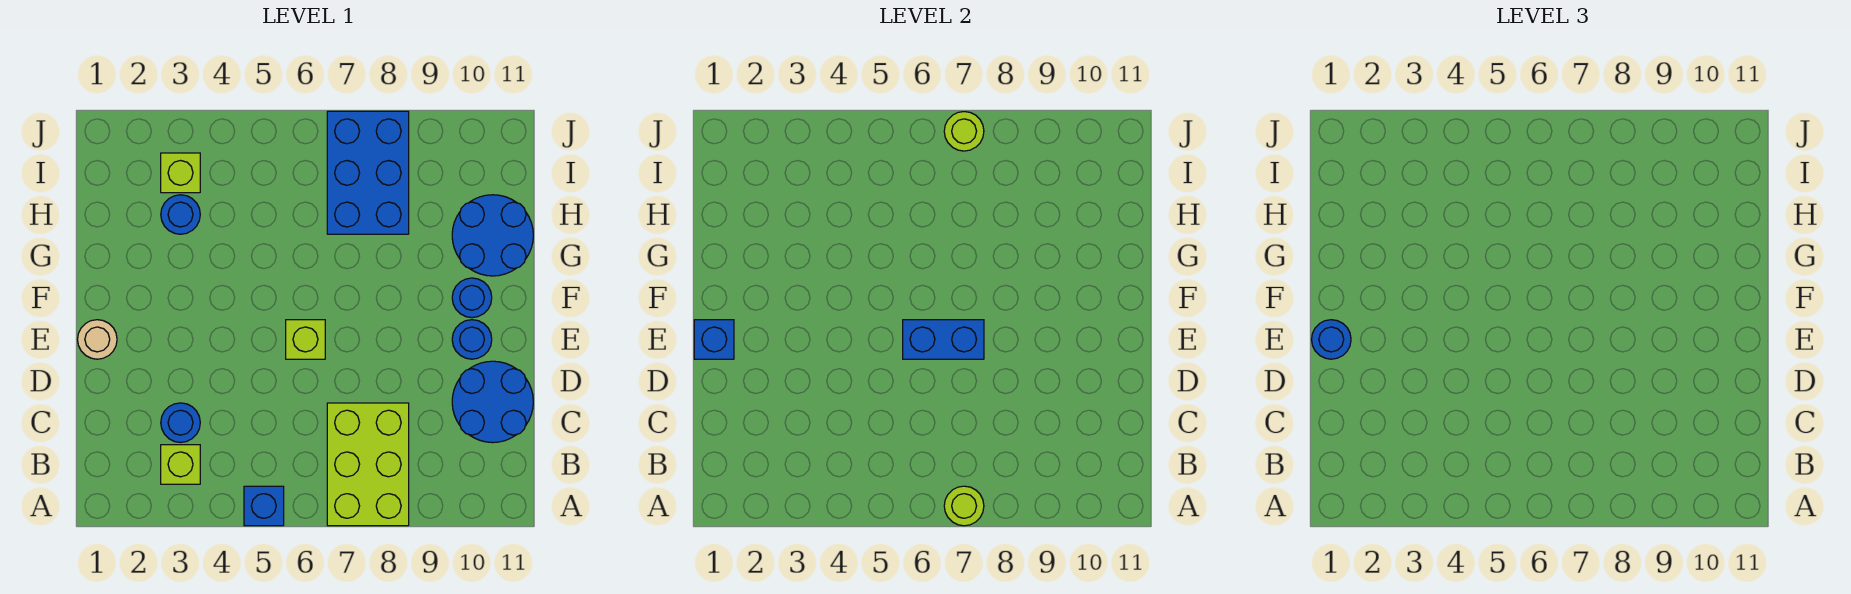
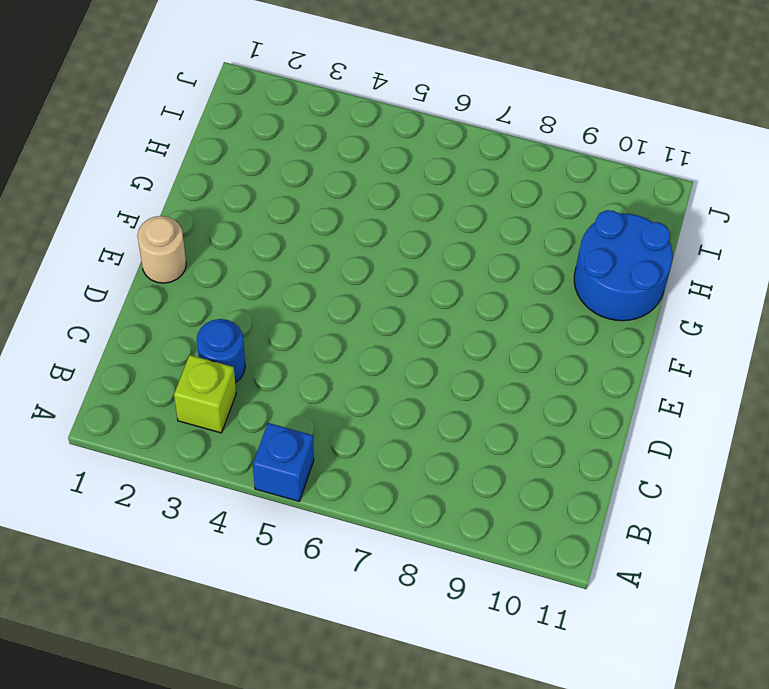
none -> lime 2x3 brick [327,403,409,526]
none -> blue 2x2 round brick [452,361,533,443]
none -> lime 1x1 brick [286,320,325,359]

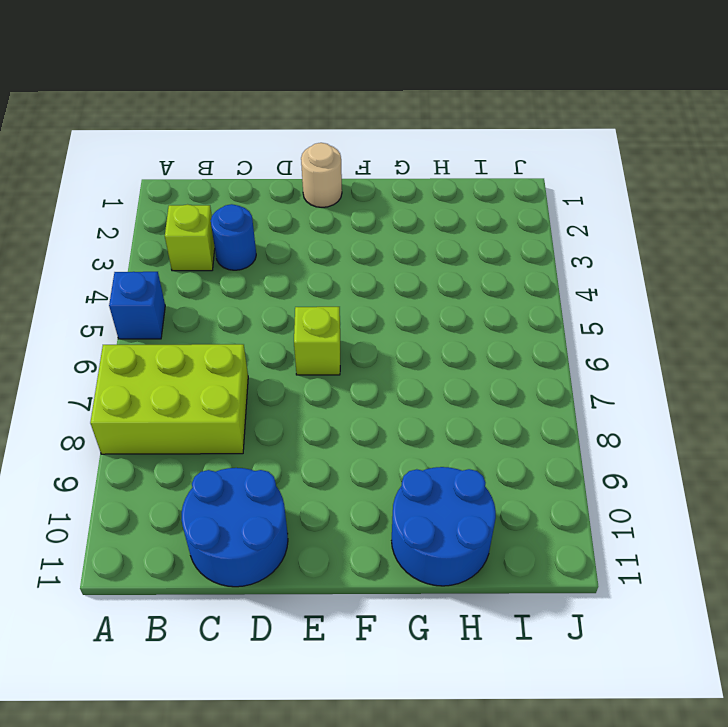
none -> blue 1x1 round brick [452,320,492,359]
none -> blue 1x1 round brick [452,278,492,318]
none -> blue 1x1 round brick [161,195,200,234]

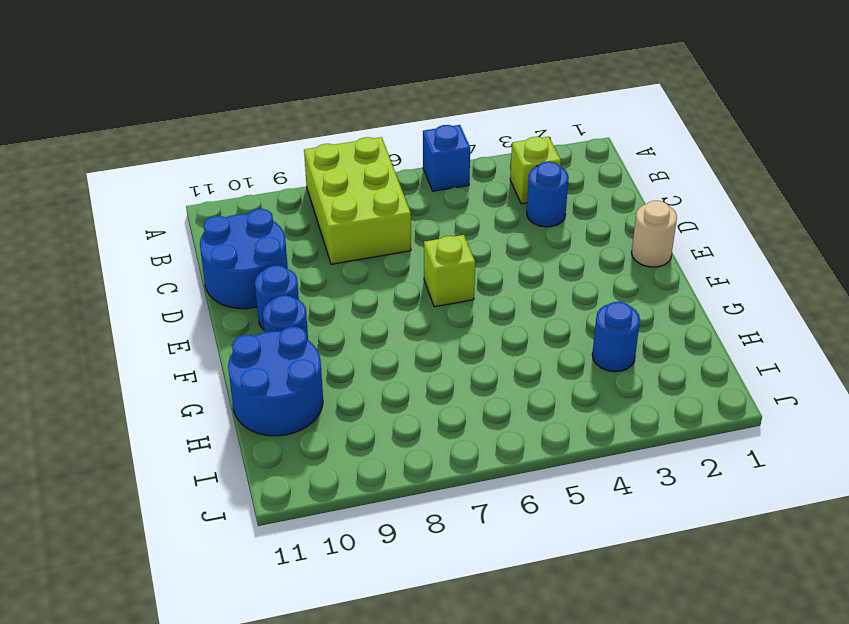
none -> blue 2x3 brick [327,111,409,234]
none -> lime 1x1 brick [161,153,200,193]
none -> lime 1x1 round brick [944,486,984,526]

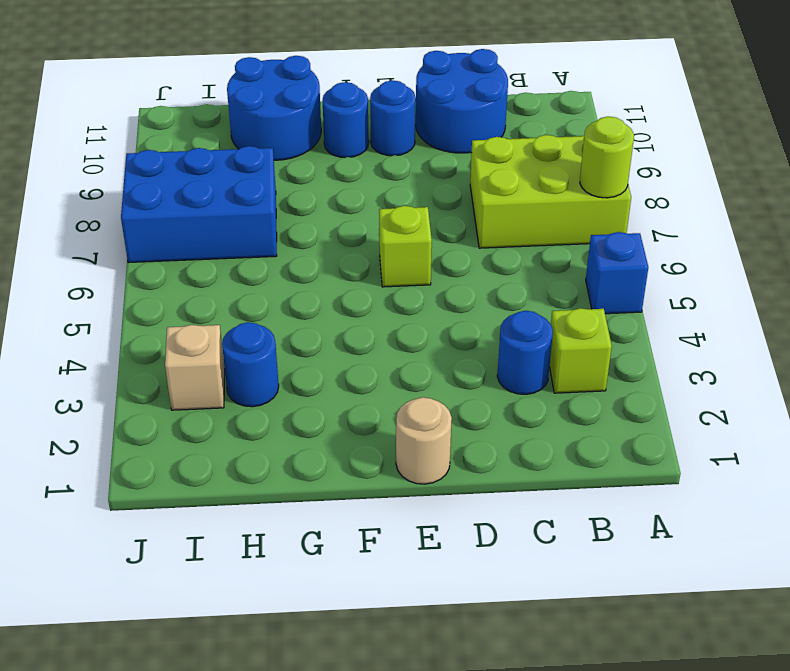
tan 1x1 brick [165,325,225,410] -> lime 1x1 brick [161,153,200,193]
none -> blue 1x1 brick [694,320,734,359]
none -> blue 1x2 brick [903,320,984,359]
none -> lime 1x1 round brick [944,112,984,151]

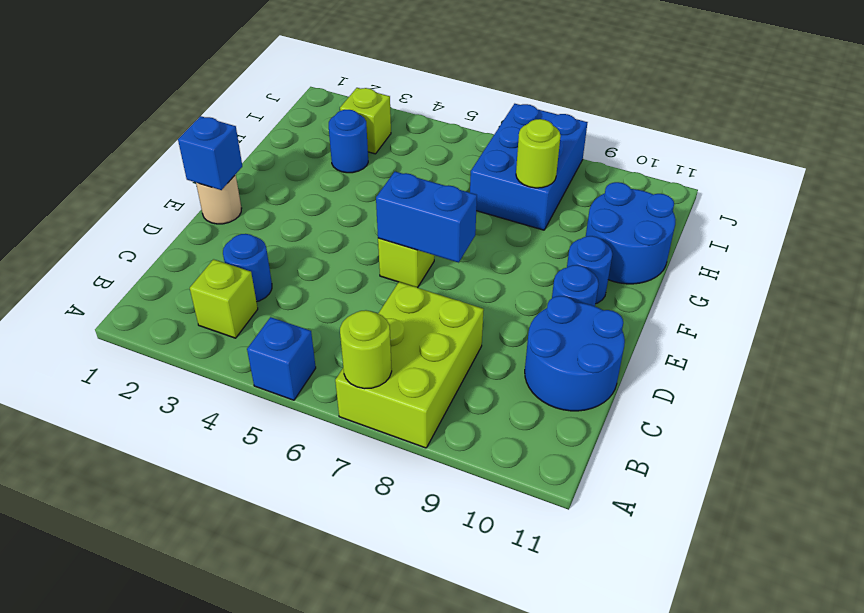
lime 1x1 round brick [516,119,561,188] -> lime 1x1 round brick moved to [944,112,984,151]
none -> blue 1x1 round brick [1312,320,1351,359]

